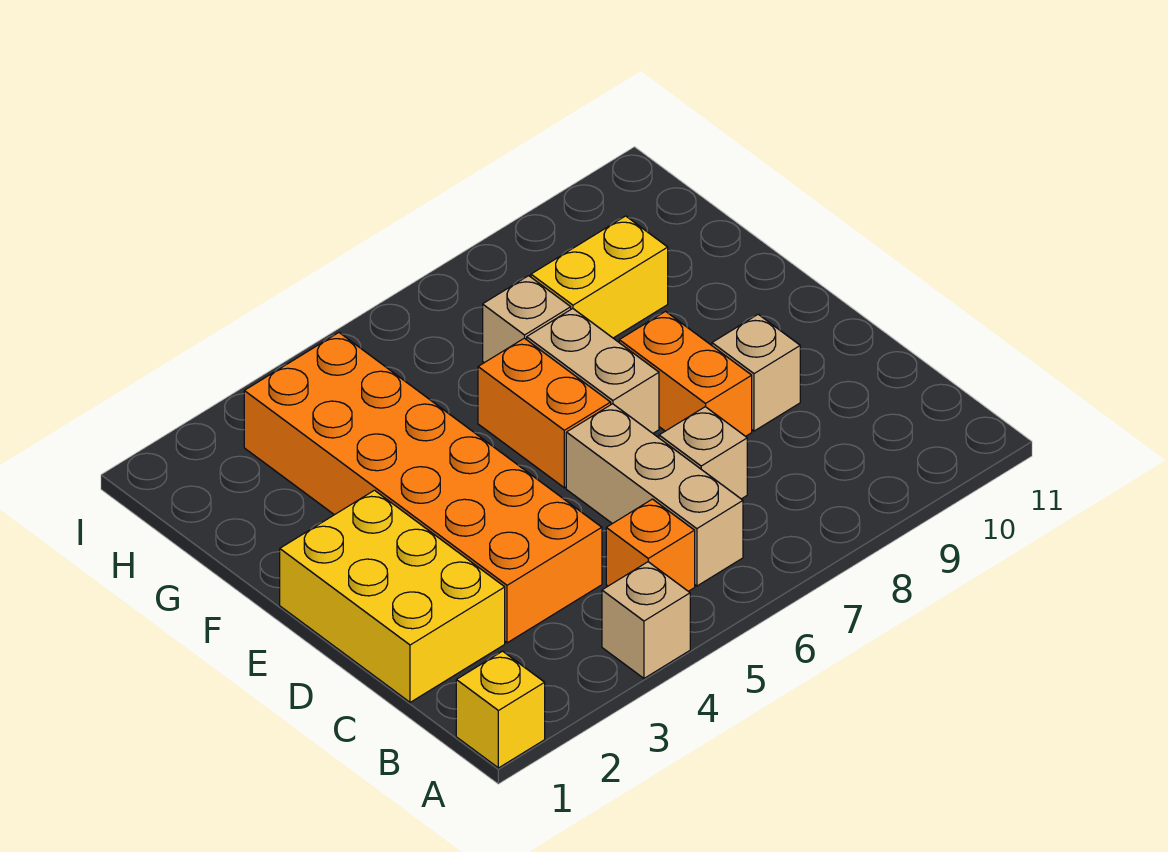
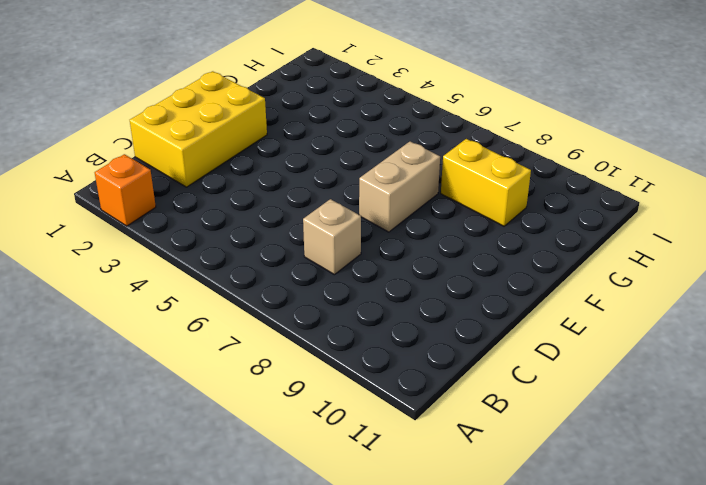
orange 1x1 brick [95,154,156,226] -> orange 1x1 brick moved to [606,499,695,591]
none -> yellow 1x1 brick [456,651,545,768]
none -> tan 1x1 brick [602,562,690,678]
none -> tan 1x3 brick [566,404,743,586]

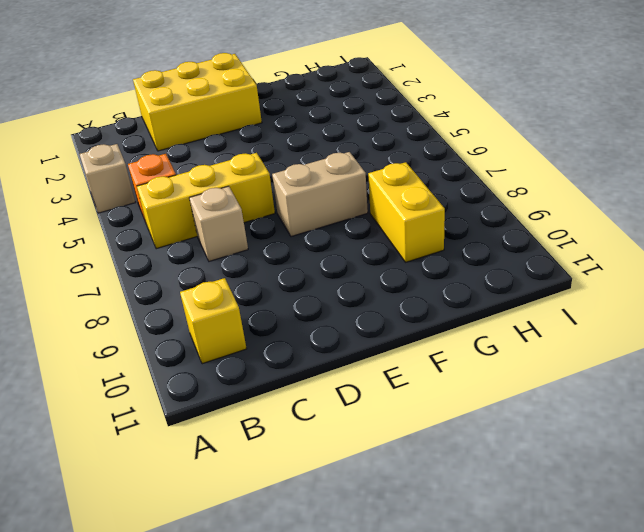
yellow 1x3 brick [137,153,275,249] -> tan 1x3 brick [566,404,743,586]
yellow 1x1 brick [180,278,247,364] -> yellow 1x1 brick moved to [456,651,545,768]
none -> orange 2x6 brick [244,333,602,643]
none -> orange 1x2 brick [619,311,752,436]
none -> tan 1x1 brick [712,314,800,431]

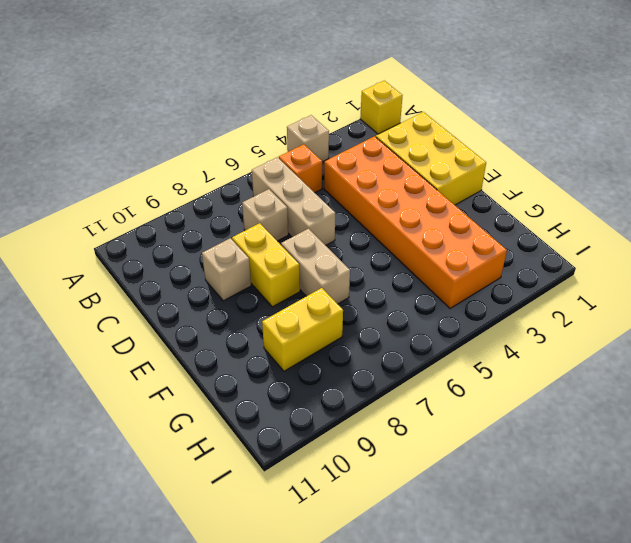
yellow 1x2 brick [232,223,300,307] -> orange 1x2 brick [619,311,752,436]
none -> orange 1x2 brick [478,338,611,488]
none -> tan 1x1 brick [483,276,571,363]

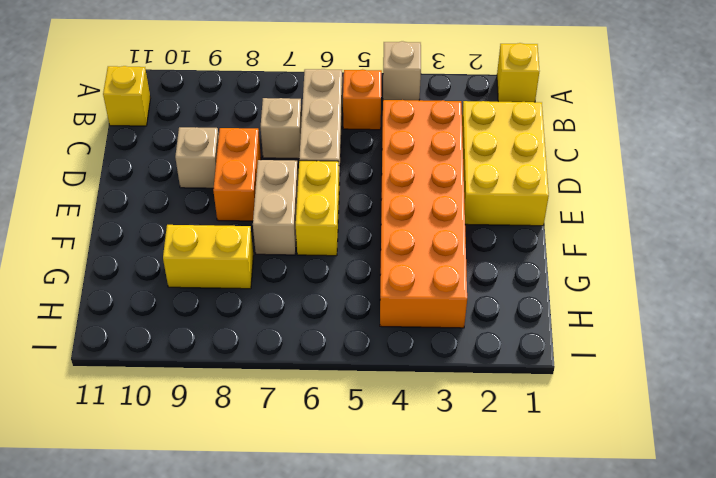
yellow 1x1 brick [103,66,150,126] -> none
yellow 1x2 brick [296,161,339,256] -> orange 1x2 brick [478,338,611,488]
none -> tan 1x1 brick [483,276,571,363]

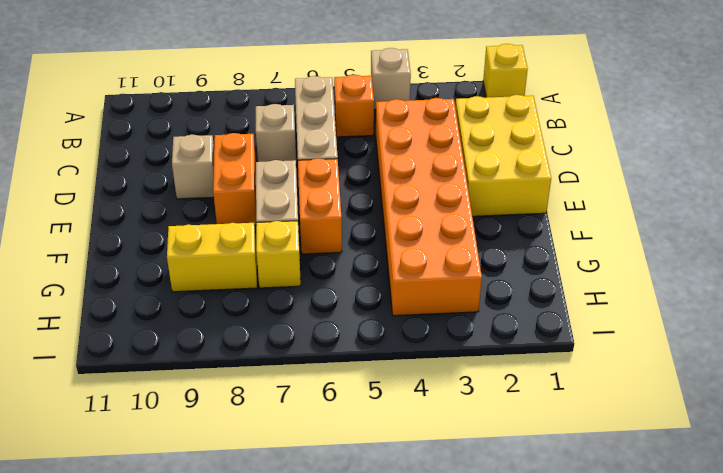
yellow 1x1 brick [256,221,301,288] -> tan 1x1 brick [483,276,571,363]

